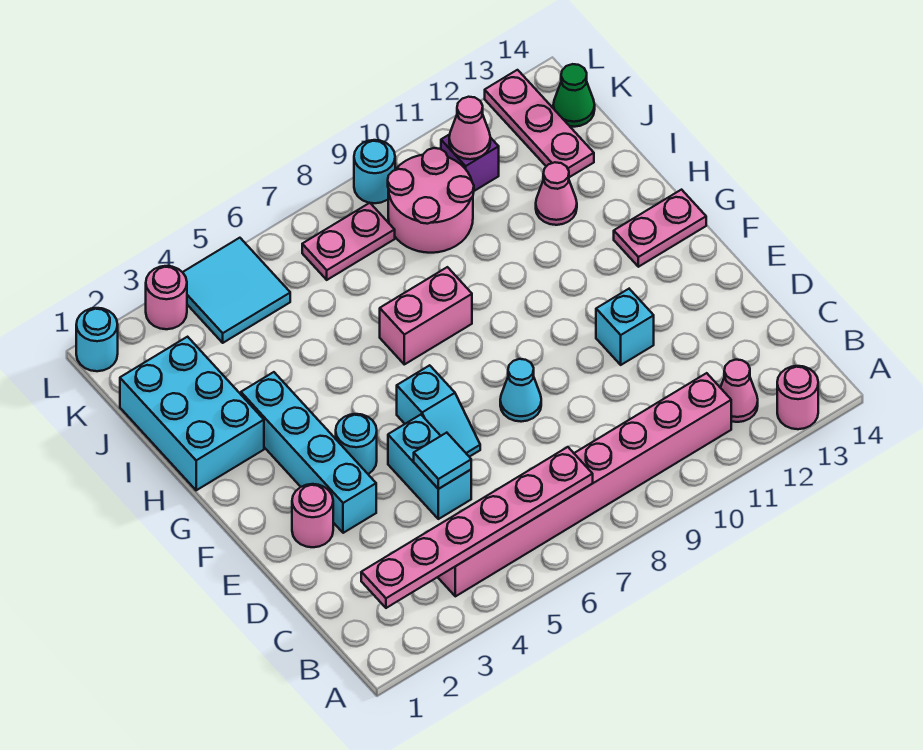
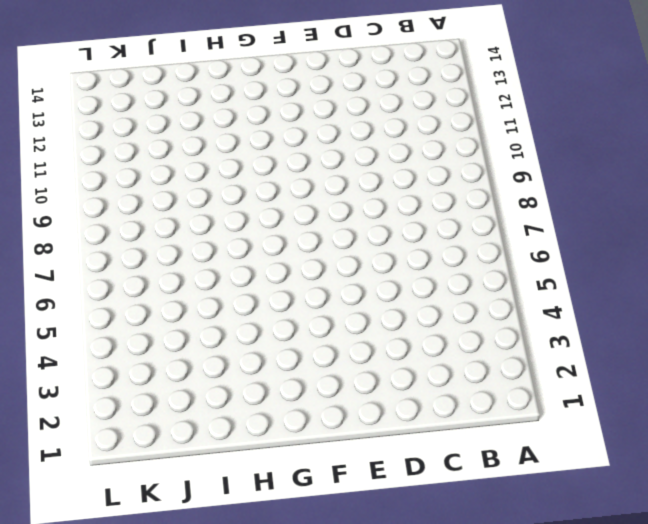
none -> pink 1x1 round brick [777,366,818,429]
none -> pink 1x8 brick [438,373,731,596]
none -> pink 1x1 cone [720,360,758,422]

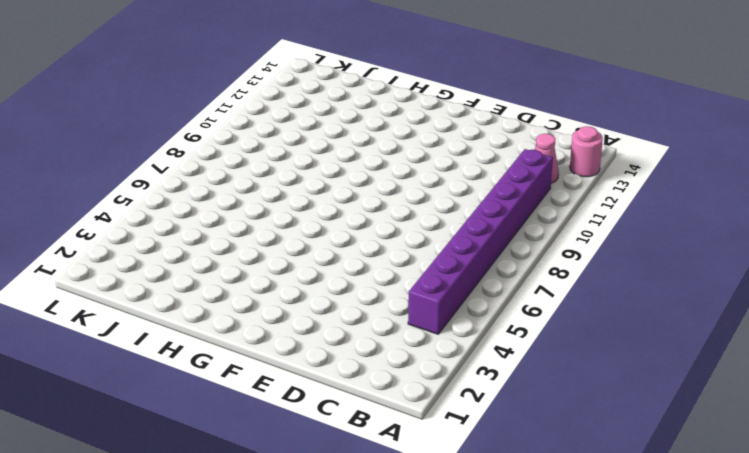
purple 1x8 brick [408,149,553,334] -> pink 1x8 brick [438,373,731,596]
none -> cyan 1x2 brick [388,415,471,519]
none -> pink 1x1 round brick [292,484,333,547]
none -> cyan 1x4 brick [241,372,376,533]

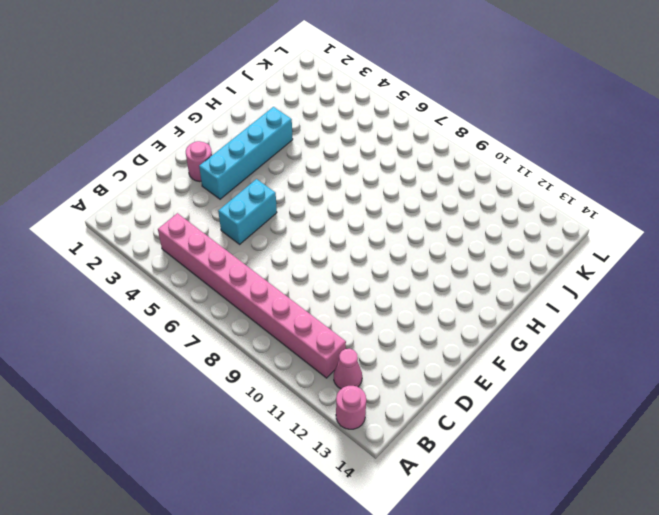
none -> cyan 1x2 slope [397,365,480,457]
none -> cyan 1x1 cone [500,359,541,422]
none -> cyan 1x1 brick [596,289,654,365]

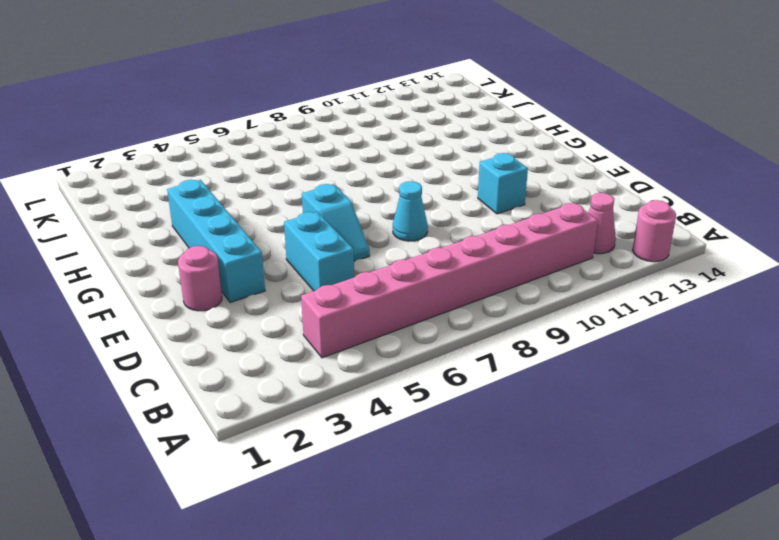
none -> cyan 1x1 round brick [336,414,377,474]
none -> pink 1x2 plate [614,190,706,267]
none -> cyan 2x3 brick [120,337,264,490]

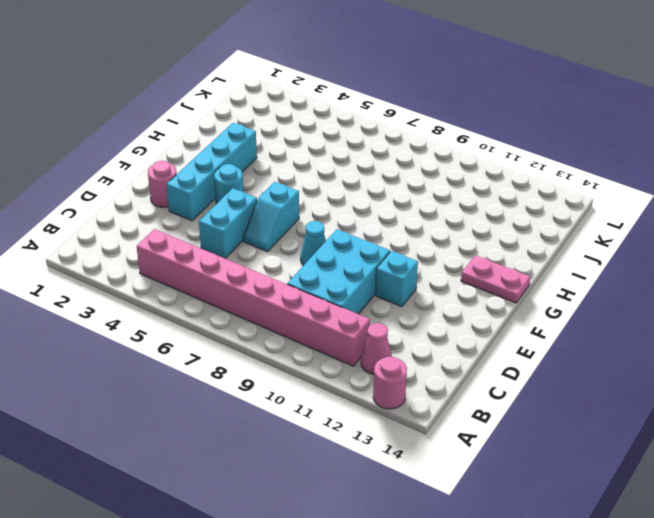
cyan 2x3 brick [287,229,390,314] -> cyan 2x3 brick moved to [120,337,264,490]
none -> pink 1x2 brick [380,267,472,364]
none -> pink 1x1 cone [536,162,577,225]
none -> pink 2x2 round brick [388,148,474,253]

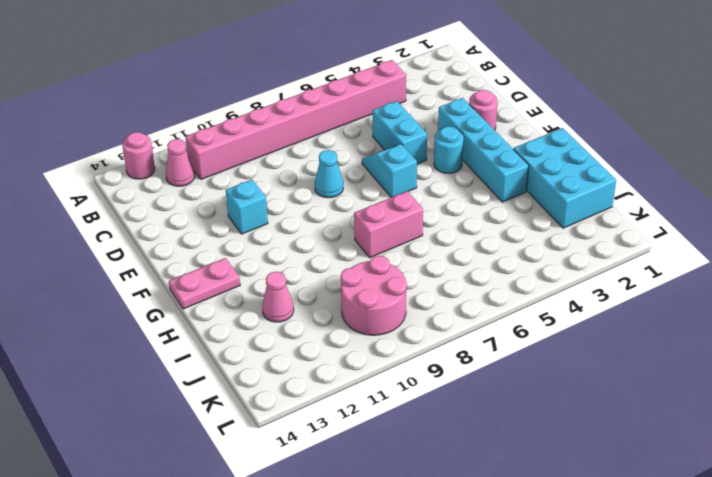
none -> pink 1x3 plate [485,70,594,177]
none -> cyan 2x2 tile [183,238,290,343]
none -> pink 1x2 plate [302,203,395,280]

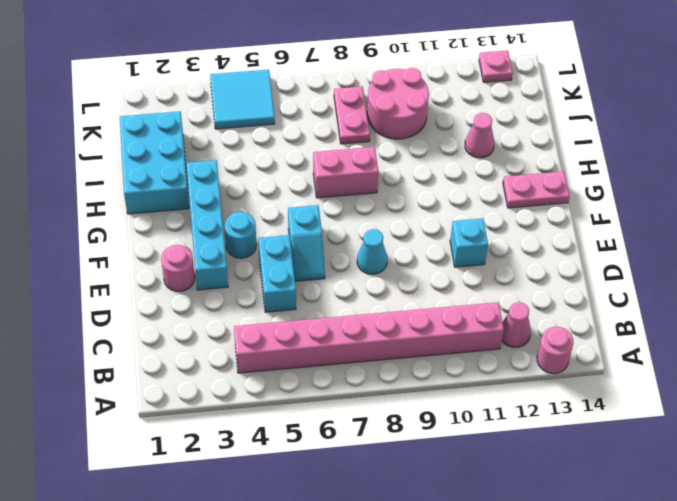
pink 1x2 plate [334,86,370,144] -> pink 1x2 plate turned to [302,203,395,280]
pink 1x1 plate [479,50,513,82] -> pink 1x3 plate [485,70,594,177]
none -> purple 1x1 brick [441,134,499,191]
none -> green 1x1 cone [553,64,595,127]
none -> cyan 1x1 round brick [76,308,118,371]

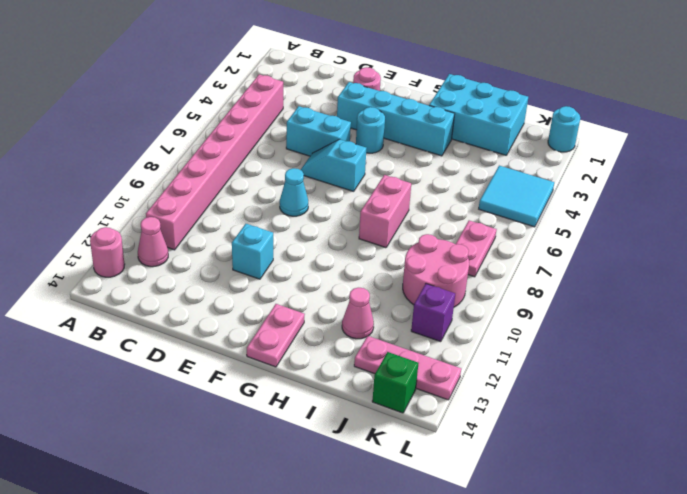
green 1x1 brick [372,352,418,413] -> green 1x1 cone [553,64,595,127]
none -> pink 1x1 round brick [146,266,187,329]
none -> cyan 1x1 round brick [354,140,395,203]
none -> pink 1x6 plate [361,447,593,608]

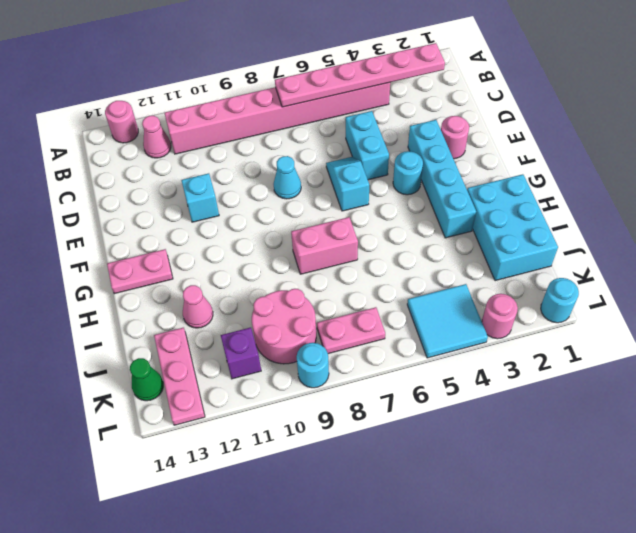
none -> cyan 1x1 tile [414,433,471,489]
none -> pink 1x1 cone [449,97,490,159]

